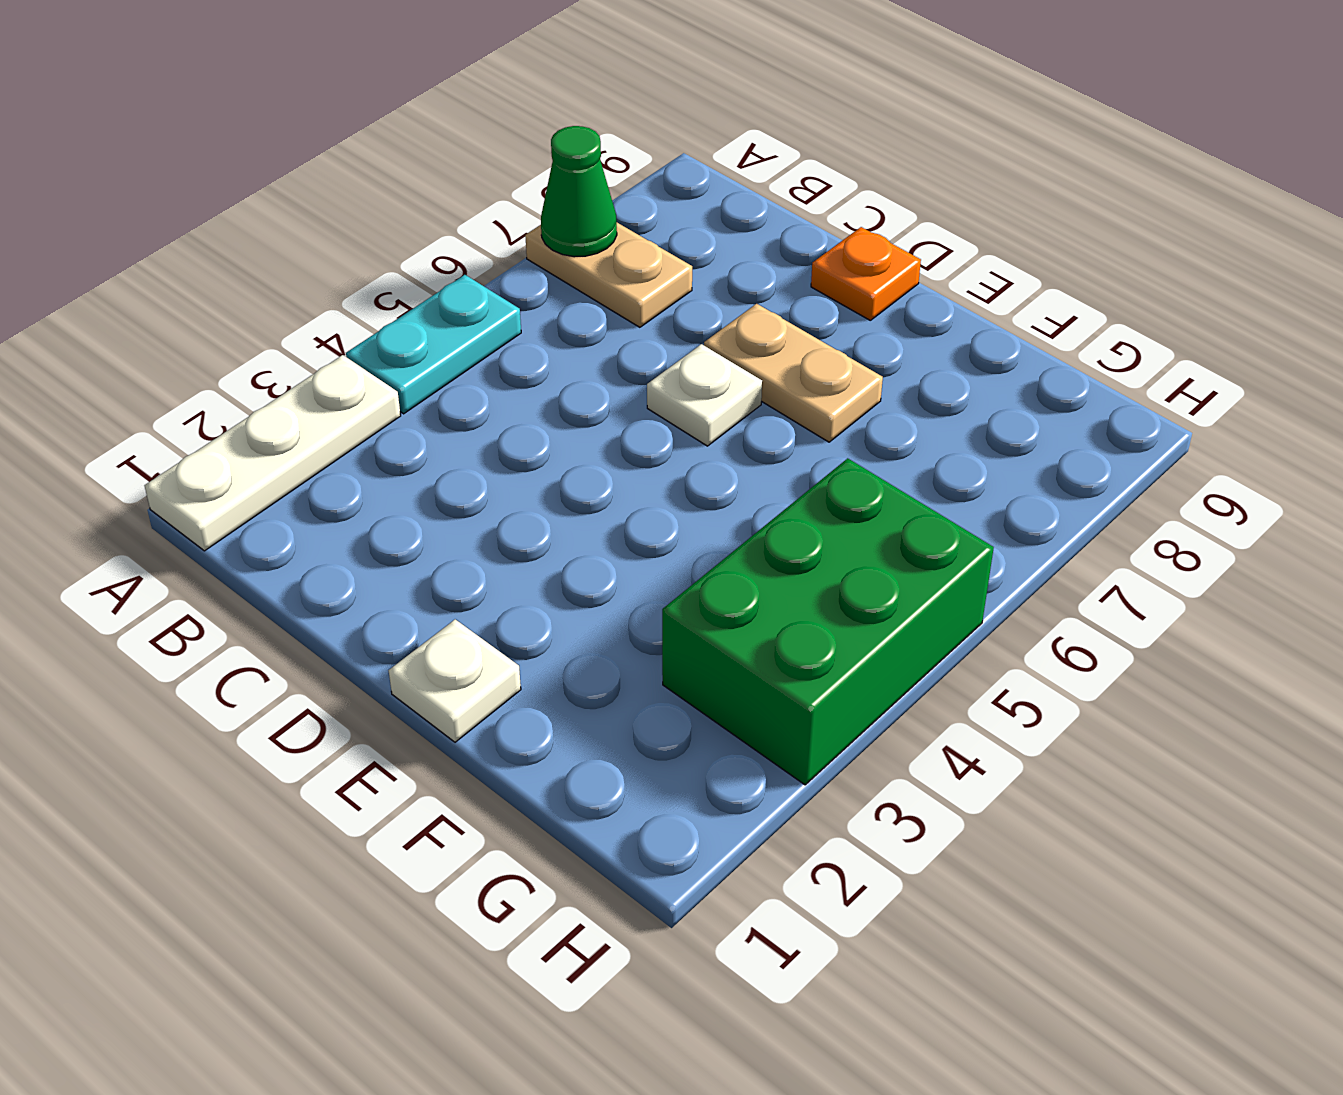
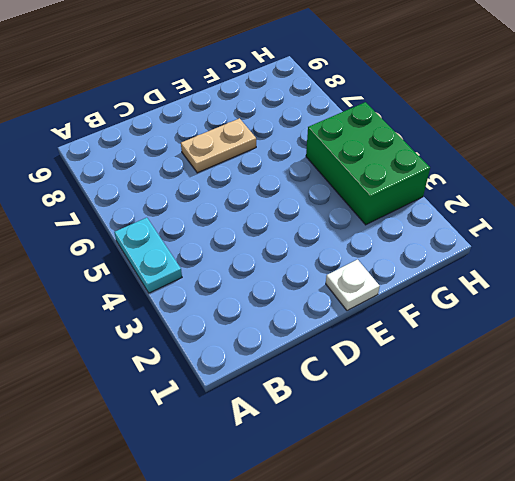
none -> white 1x3 plate [145,355,401,551]
none -> tan 1x2 plate [525,223,692,327]

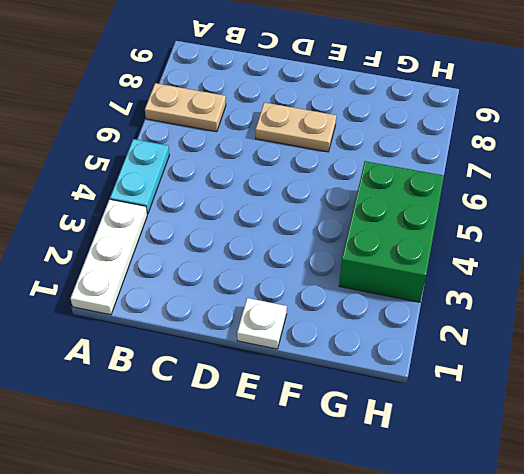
none -> white 1x1 plate [647,344,762,446]
none -> orange 1x1 plate [811,227,921,320]

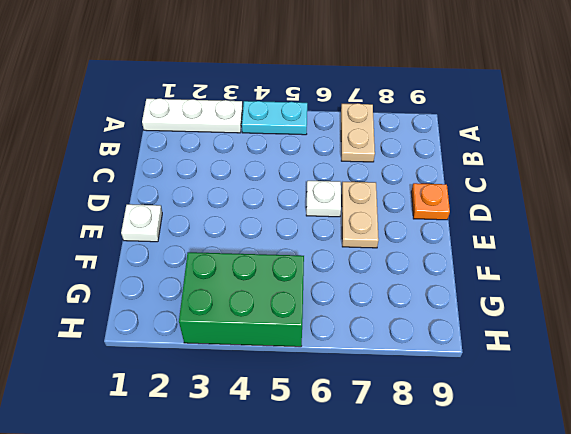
none -> green 1x1 cone [541,126,617,257]

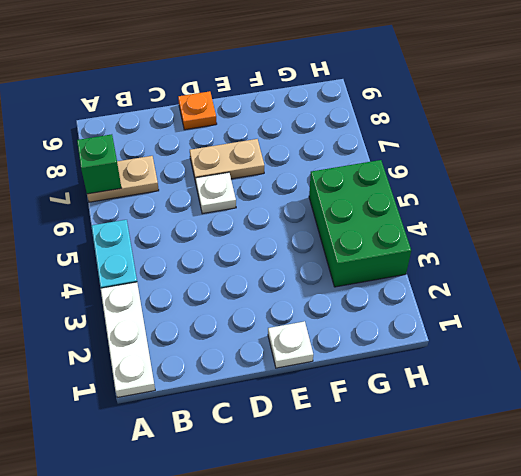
green 1x1 brick [77,134,121,194] -> green 1x1 cone [541,126,617,257]

